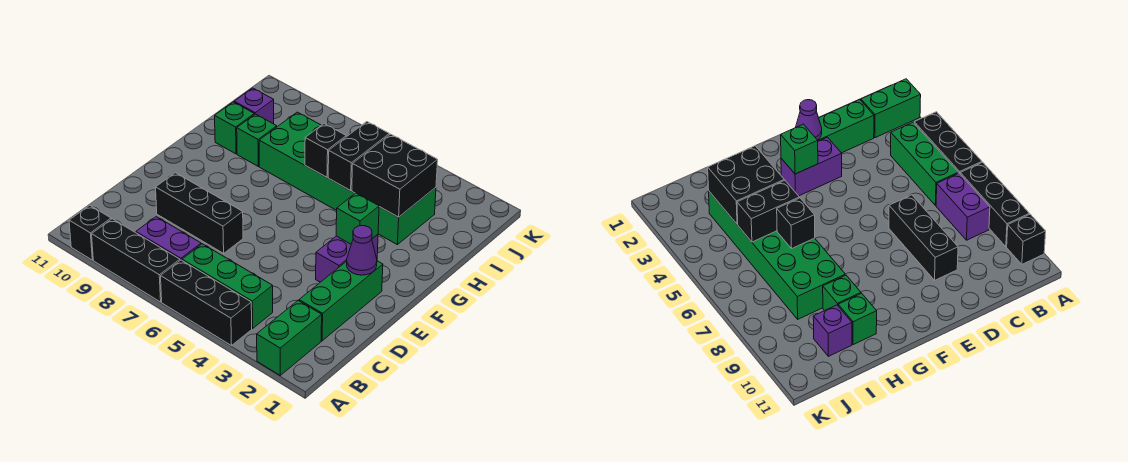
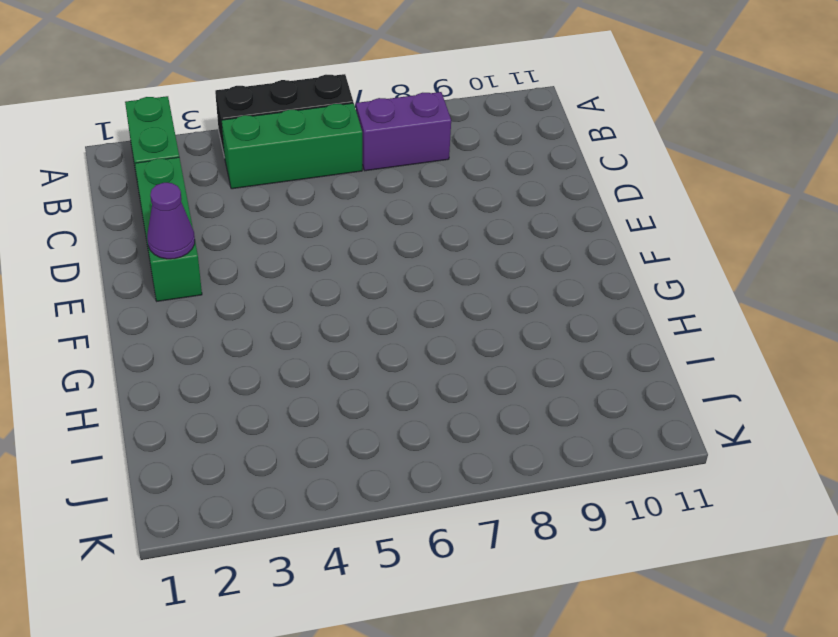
none -> black 1x3 brick [92,219,180,302]
none -> black 1x1 brick [69,205,111,260]
none -> black 1x3 brick [156,173,243,253]

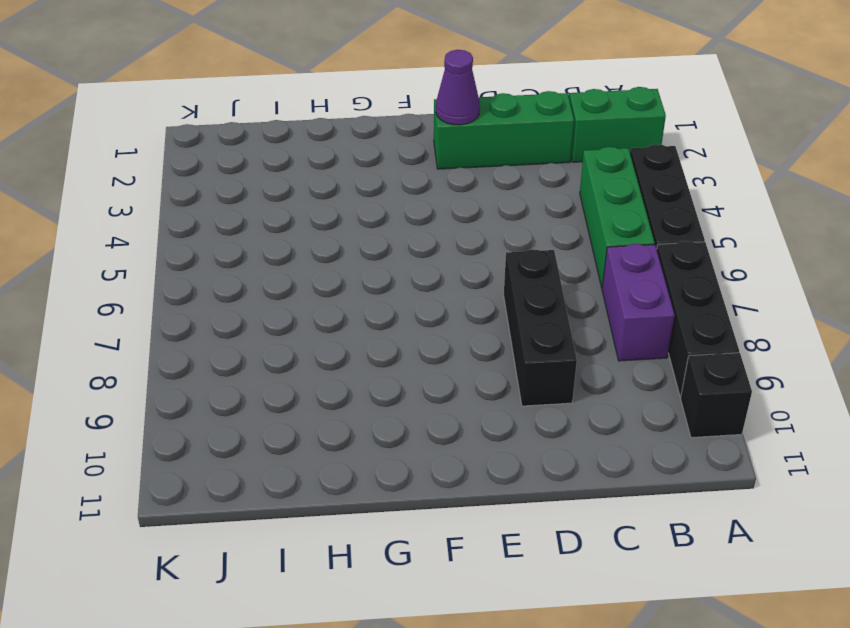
none -> purple 1x2 brick [316,234,378,282]
none -> green 2x6 brick [259,112,436,245]
none -> green 1x1 brick [237,114,277,166]

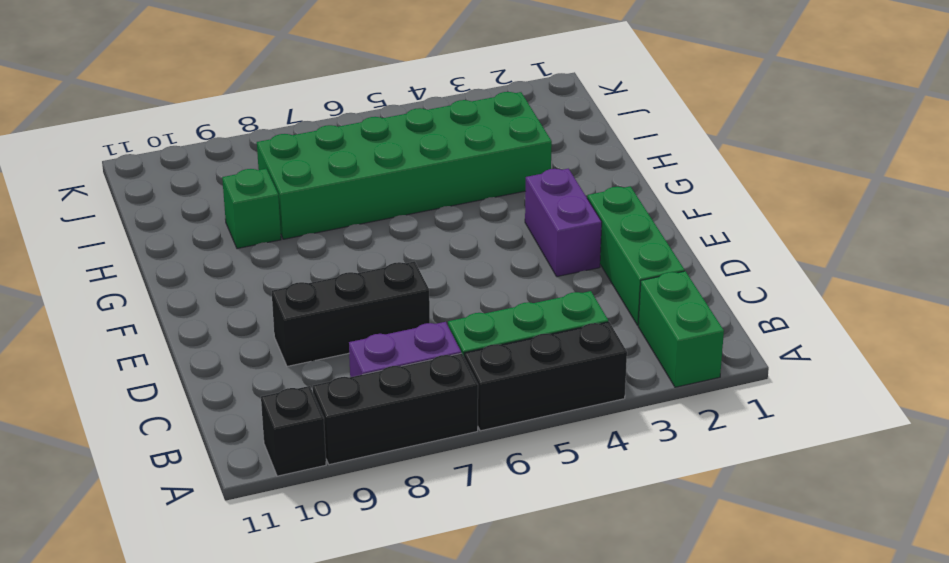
none -> green 1x1 brick [215,102,254,154]
none -> purple 1x1 brick [234,88,274,124]
none -> purple 1x1 cone [347,226,377,275]

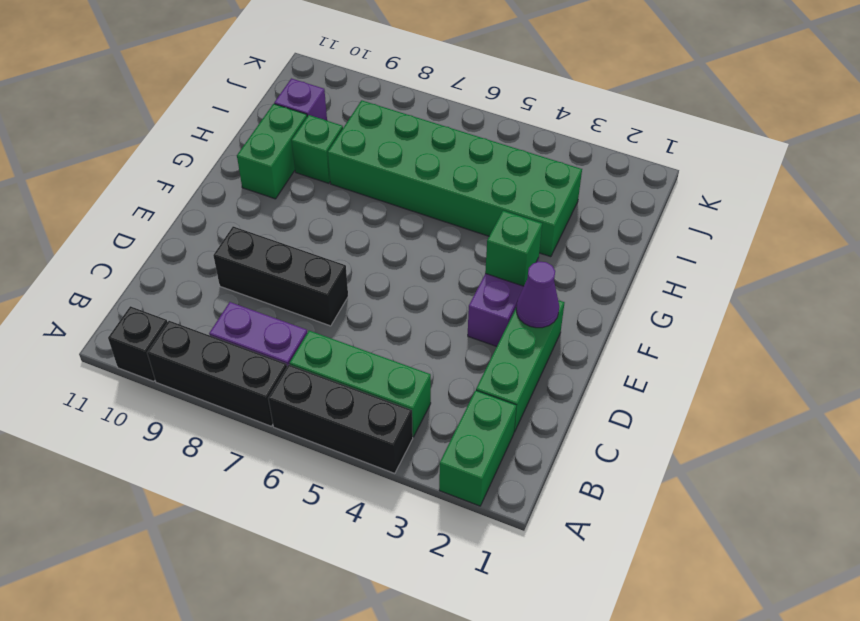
green 1x2 brick [237,104,307,199] -> green 1x1 brick [215,102,254,154]
none -> black 2x2 brick [352,134,438,217]
none -> black 1x2 brick [328,122,389,191]
none -> black 1x1 brick [305,124,346,177]

